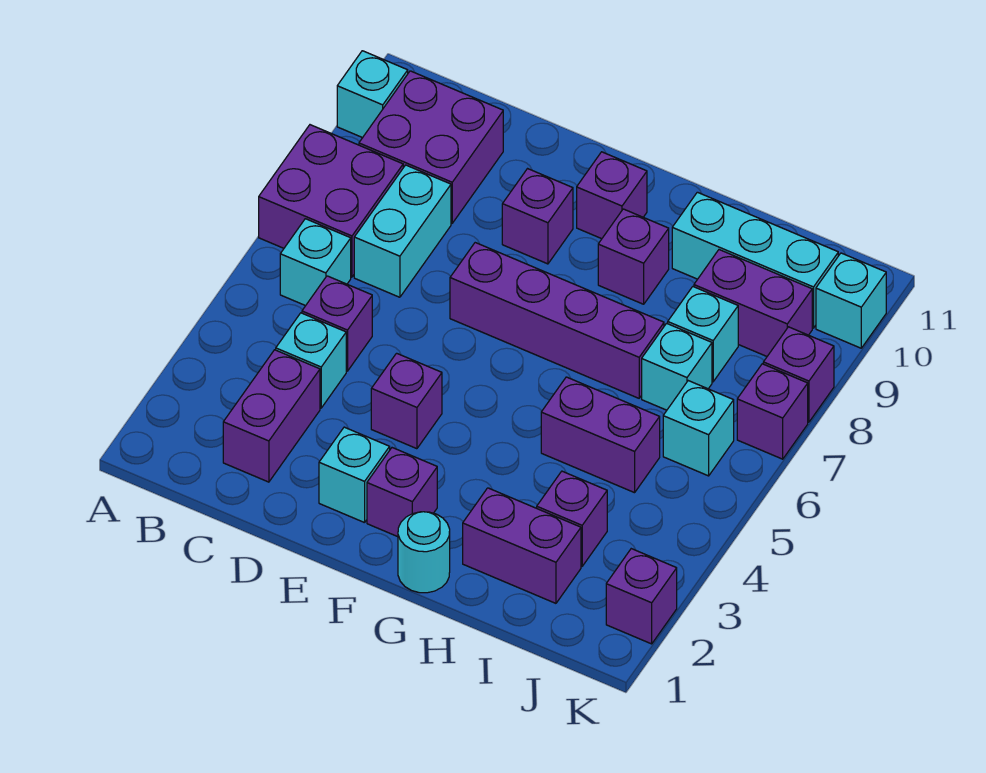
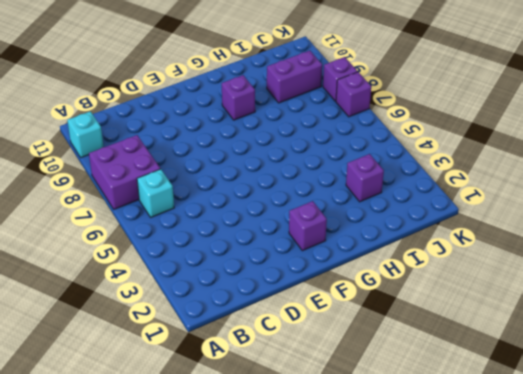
none -> purple 2x2 brick [359,71,503,223]
none -> purple 1x2 brick [223,350,320,482]
none -> cyan 1x1 brick [276,313,346,408]

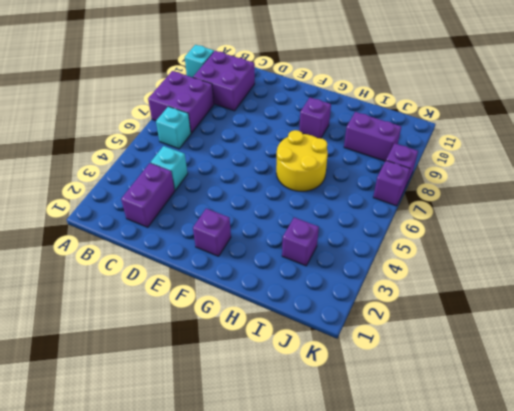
yellow 2x2 round brick [276,130,328,191] -> purple 1x4 brick [450,243,664,398]
none -> purple 1x1 brick [302,276,372,371]
none -> cyan 1x2 brick [354,165,451,297]
none -> cyan 1x1 brick [319,427,390,523]

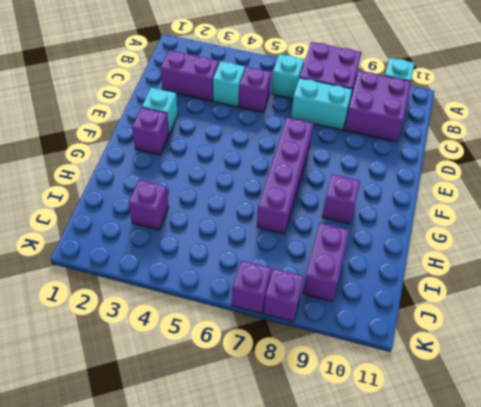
none -> purple 1x1 brick [371,353,442,449]
none -> purple 1x1 brick [502,169,573,264]
none -> purple 1x1 brick [577,152,647,239]

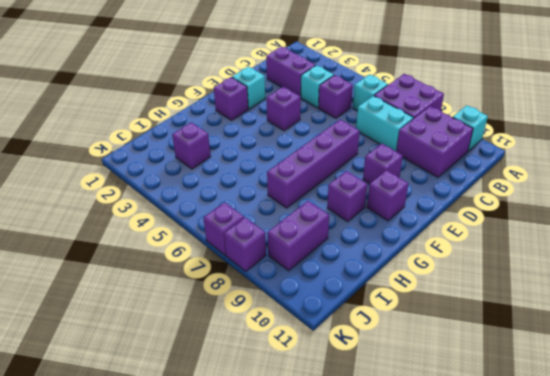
none -> cyan 1x1 round brick [398,512,450,593]
none -> purple 1x2 brick [463,488,581,603]
none -> purple 1x2 brick [541,377,660,493]

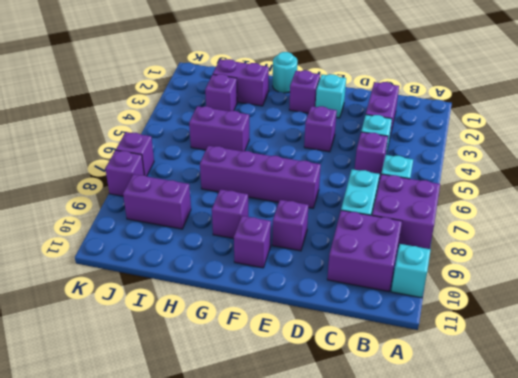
none -> cyan 1x3 brick [672,192,838,328]
none -> cyan 1x1 brick [642,323,712,410]
none -> cyan 1x1 brick [668,287,738,382]

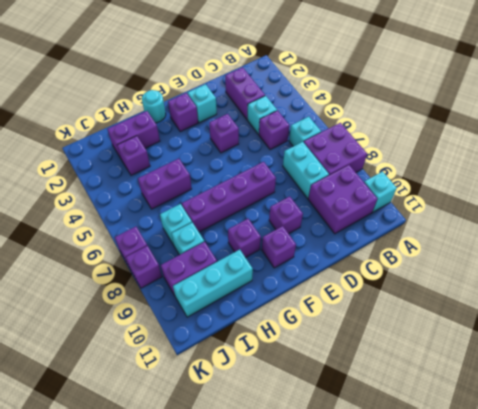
none -> cyan 1x1 brick [663,381,734,476]
none -> purple 1x1 brick [606,549,677,644]
none -> cyan 1x1 brick [816,253,886,348]

